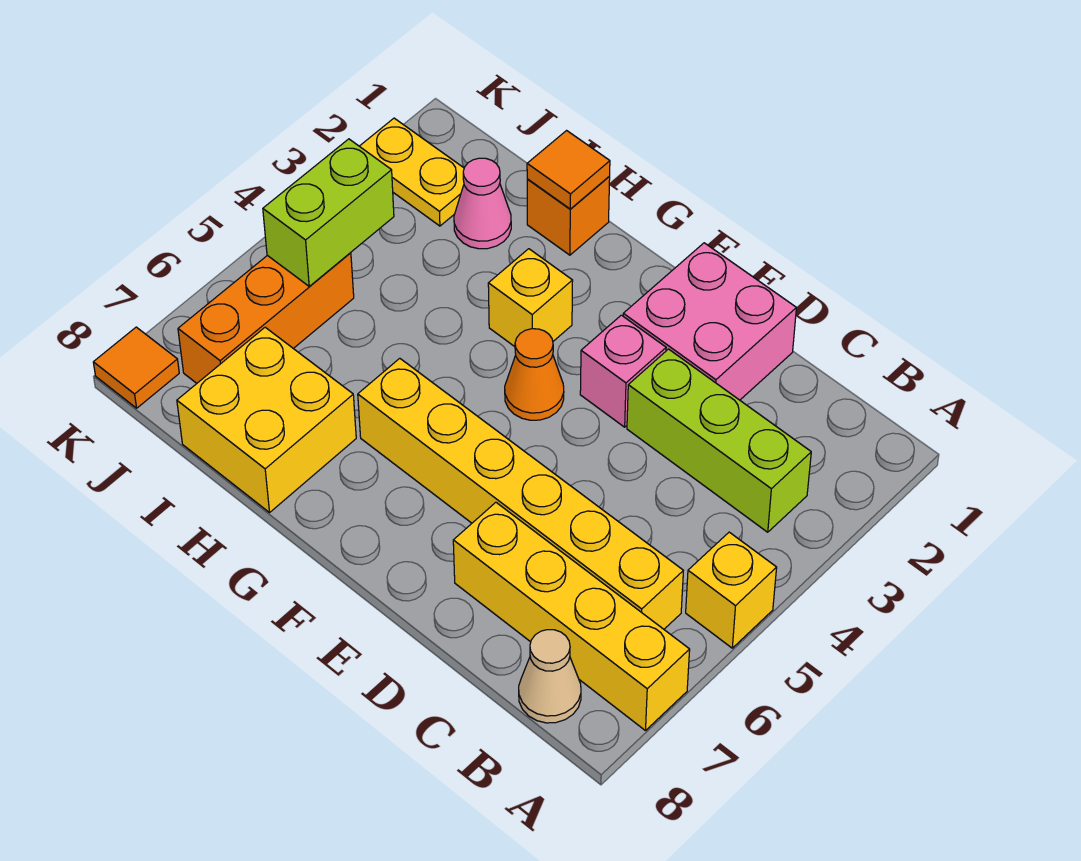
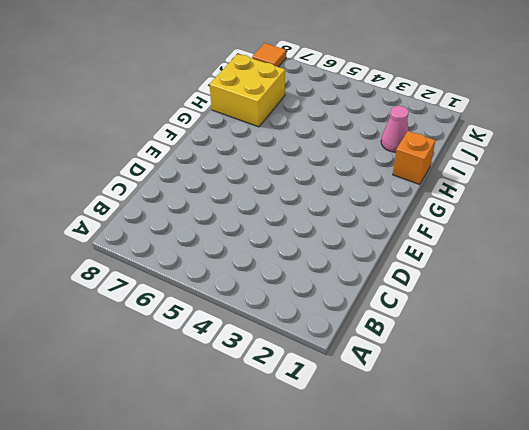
none -> yellow 1x1 brick [686,532,777,648]
none -> yellow 1x4 brick [453,502,690,731]
none -> lime 1x3 brick [627,349,811,532]

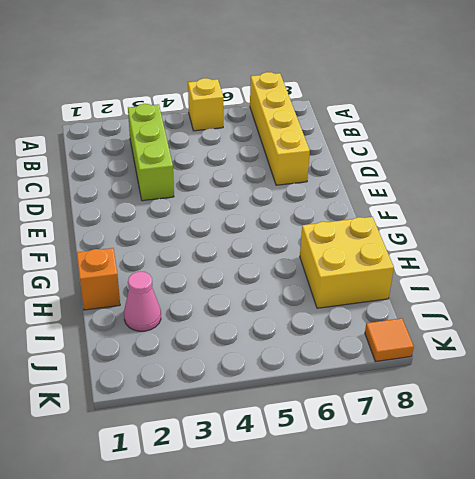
none -> yellow 1x6 brick [358,358,683,629]
none -> tan 1x1 cone [519,630,581,723]
none -> pink 2x2 brick [623,243,796,400]

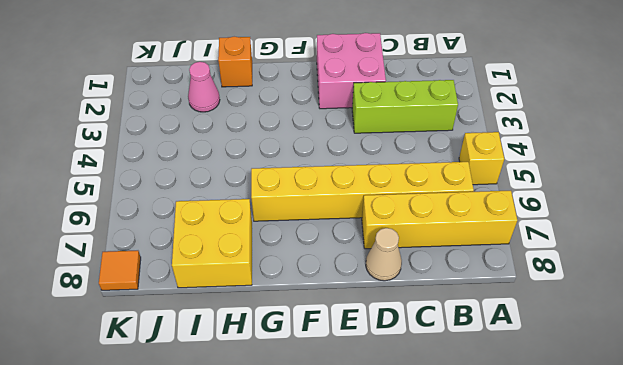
tan 1x1 cone [366,228,402,281] -> tan 1x1 cone moved to [519,630,581,723]
none -> pink 1x1 brick [580,315,666,427]
none -> orange 1x1 cone [505,329,564,420]
none -> yellow 1x1 brick [488,249,573,347]

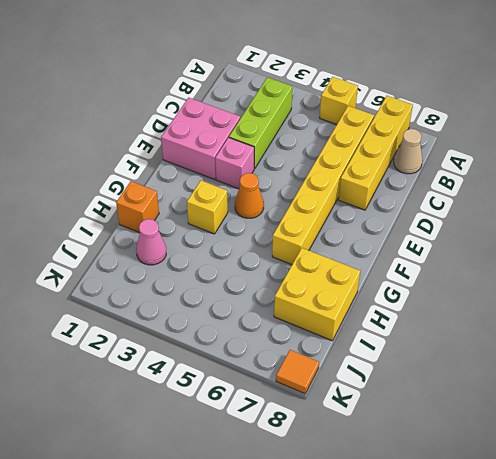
none -> yellow 1x2 plate [360,118,464,226]
none -> orange 1x3 brick [178,253,354,383]
none -> orange 1x1 tile [527,131,610,209]

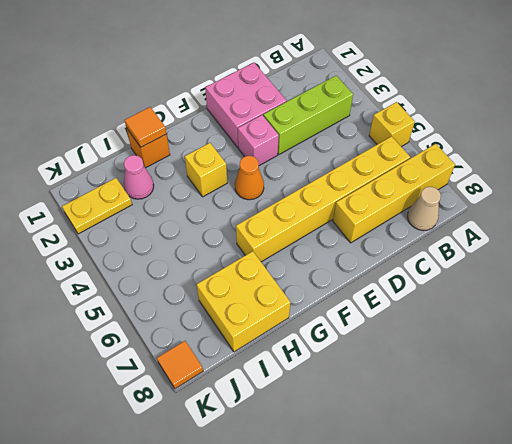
none -> orange 1x3 brick [178,253,354,383]
none -> lime 1x2 brick [263,139,394,287]

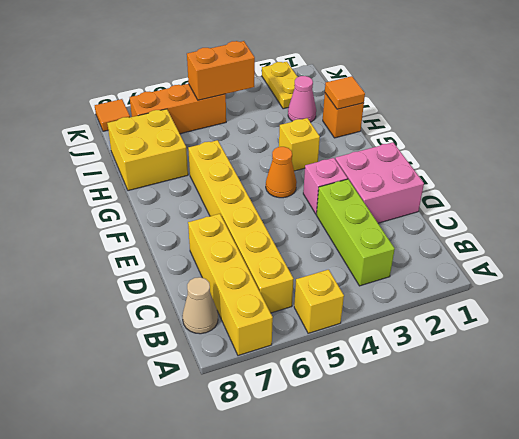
orange 1x2 brick [187,41,255,100] -> lime 1x2 brick [263,139,394,287]

